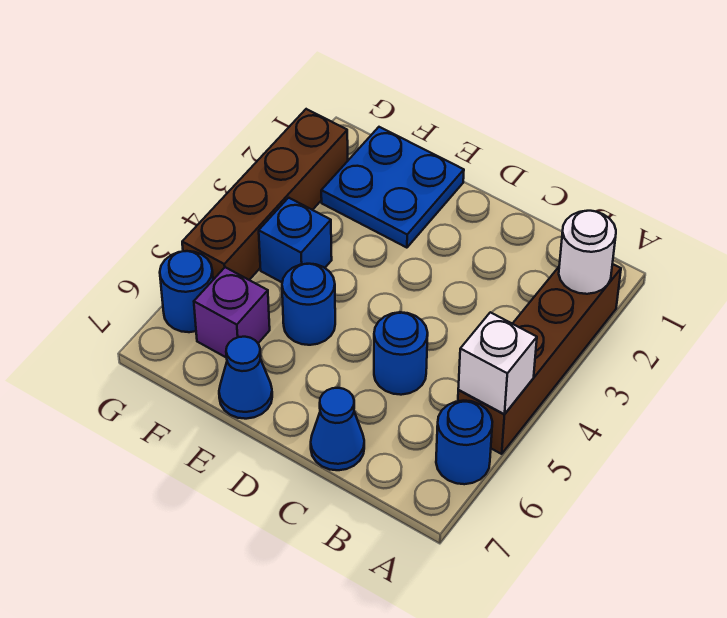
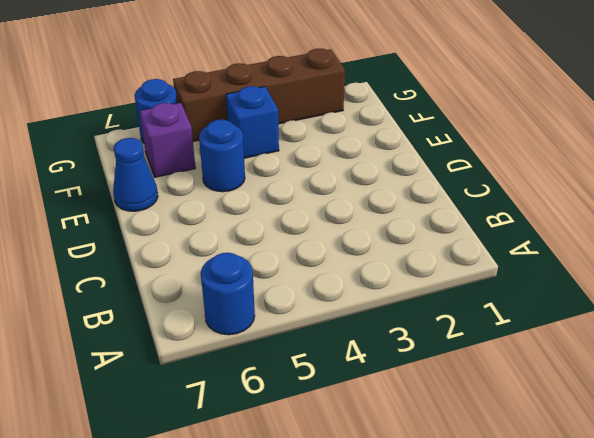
none -> brown 1x4 brick [458,264,621,454]
none -> blue 1x1 round brick [374,312,428,395]
none -> blue 1x1 cone [311,388,364,470]

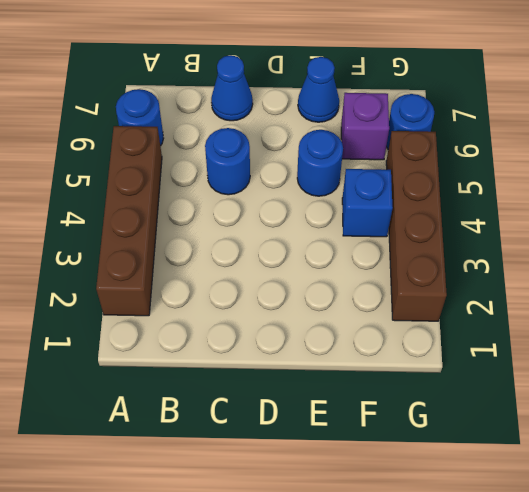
none -> blue 2x2 plate [321,127,464,248]
none -> white 1x1 round brick [559,211,616,294]
none -> white 1x1 brick [458,312,537,414]

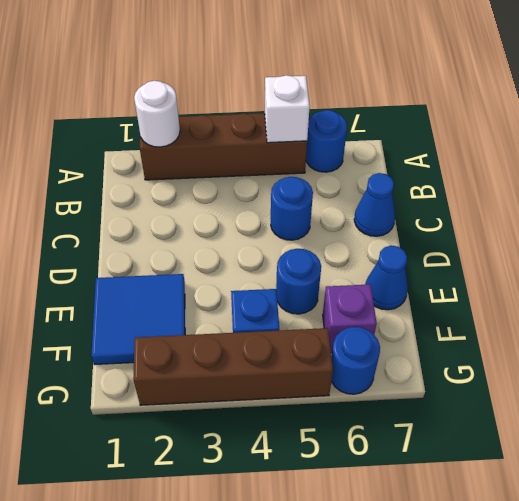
blue 2x2 tile [91,274,185,365] -> blue 2x2 plate [321,127,464,248]

